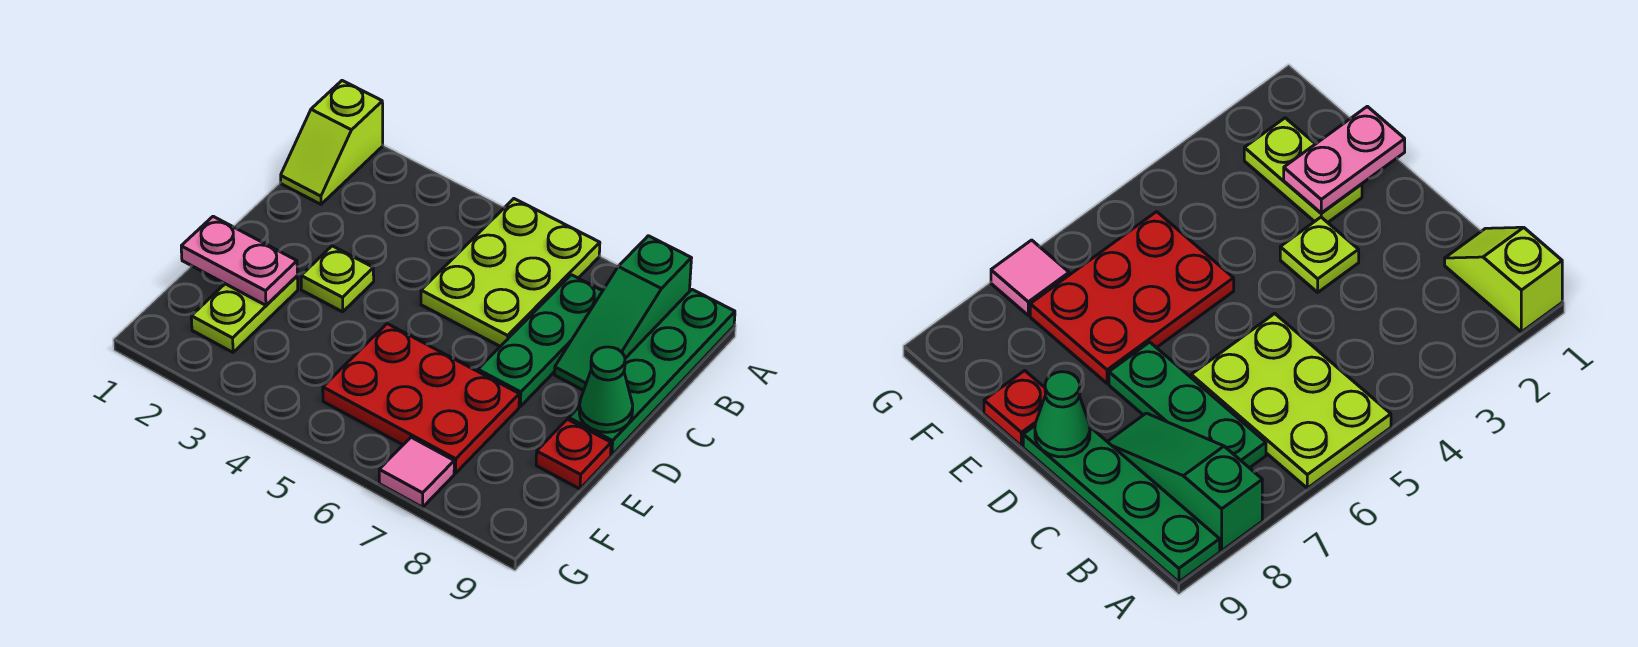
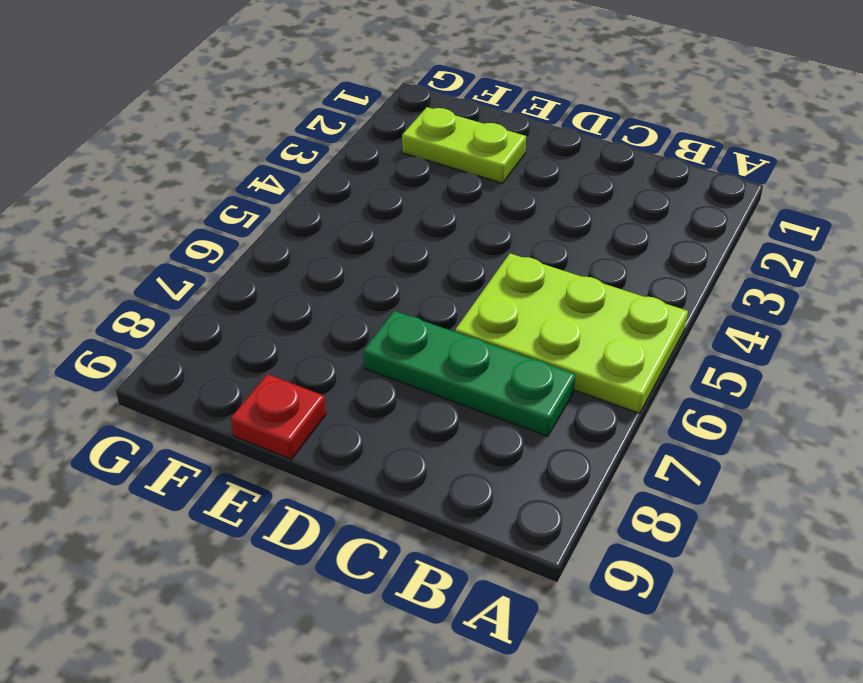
none -> lime 1x2 slope [281,81,383,204]
none -> green 1x3 slope [555,236,691,390]
none -> green 1x4 plate [569,290,735,455]

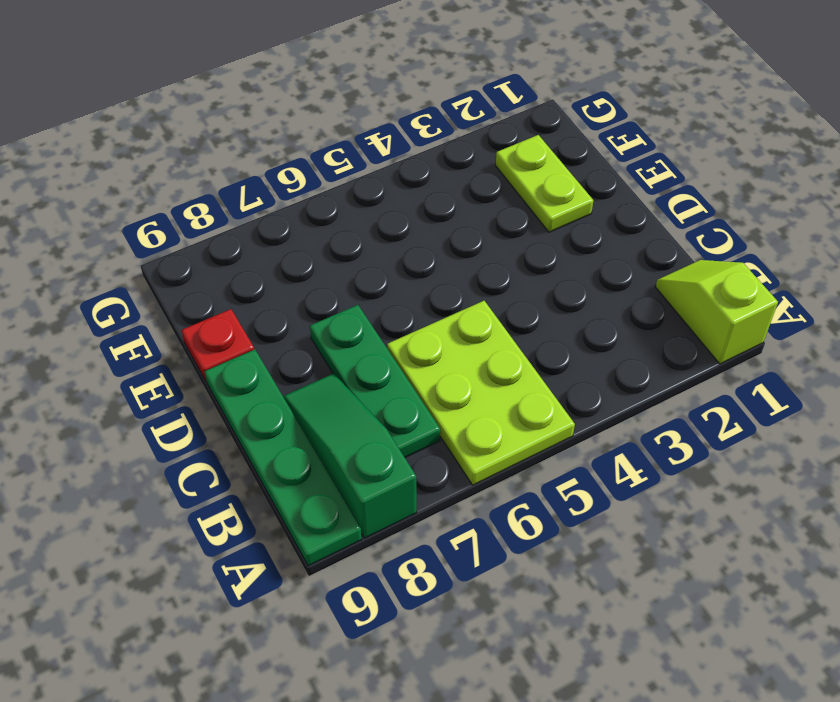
none -> lime 1x1 plate [301,246,374,312]
none -> red 2x3 plate [323,324,519,473]
none -> pink 1x1 tile [379,437,454,507]

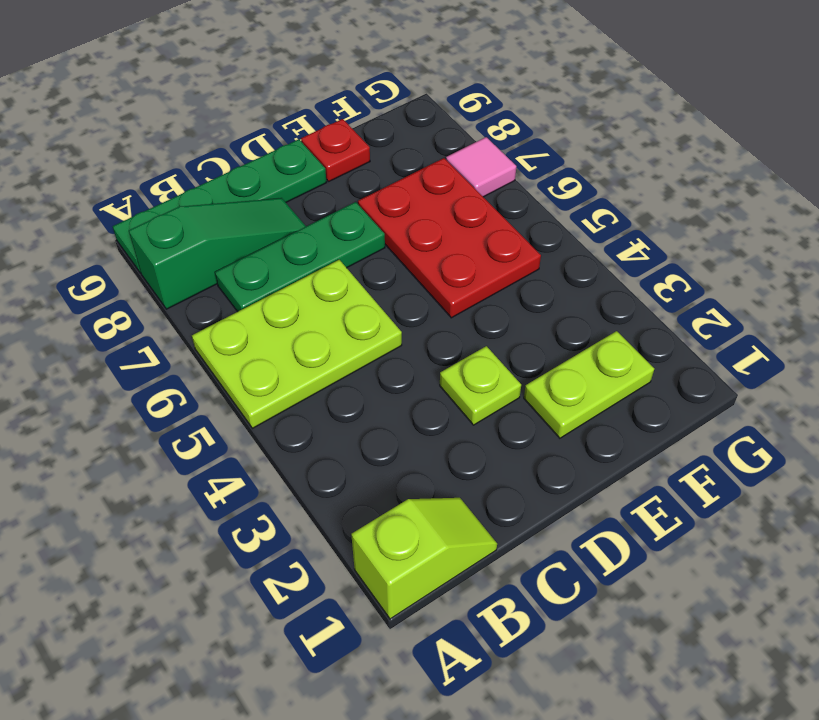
none -> green 1x1 cone [579,347,633,432]
none -> pink 1x2 plate [181,216,297,305]

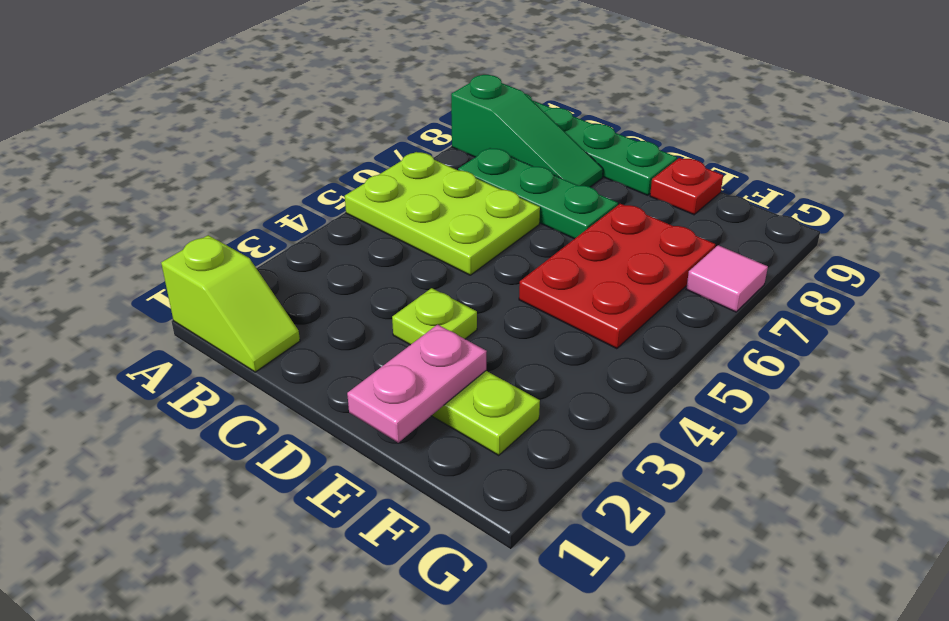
none -> green 1x1 cone [579,347,633,432]

